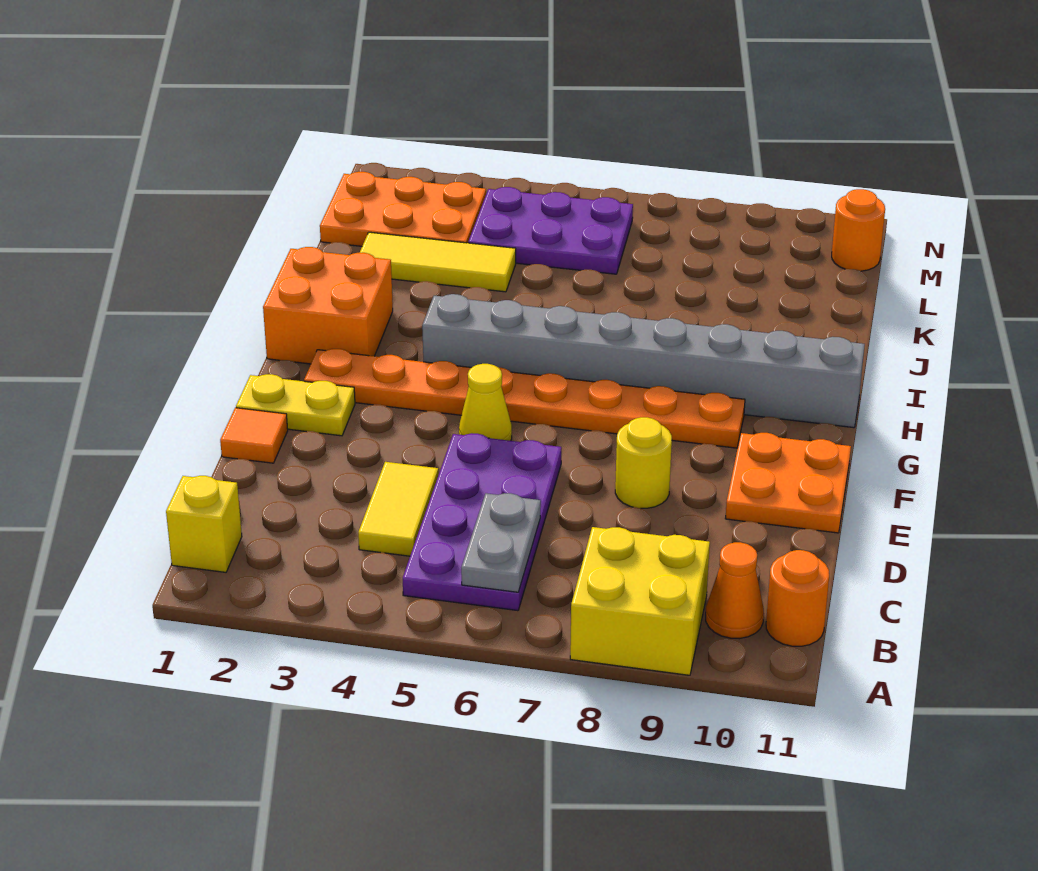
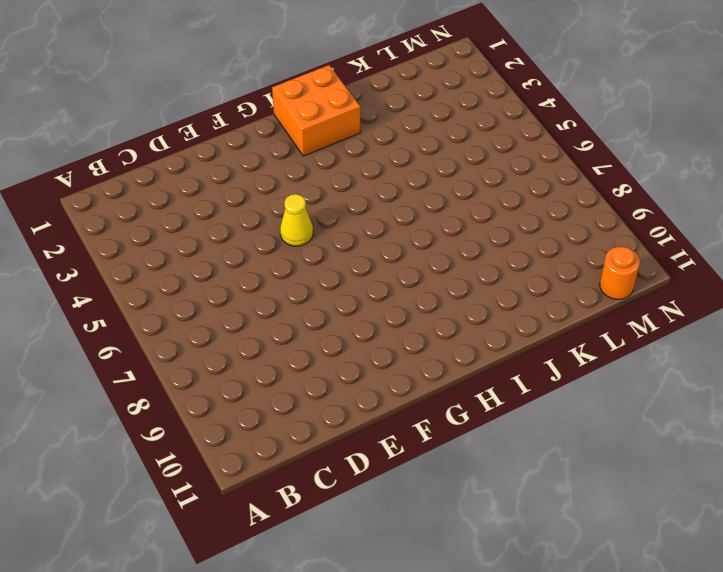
none -> yellow 2x2 brick [570,527,710,675]
none -> yellow 1x1 brick [166,476,242,572]
none -> purple 2x4 plate [403,433,561,611]

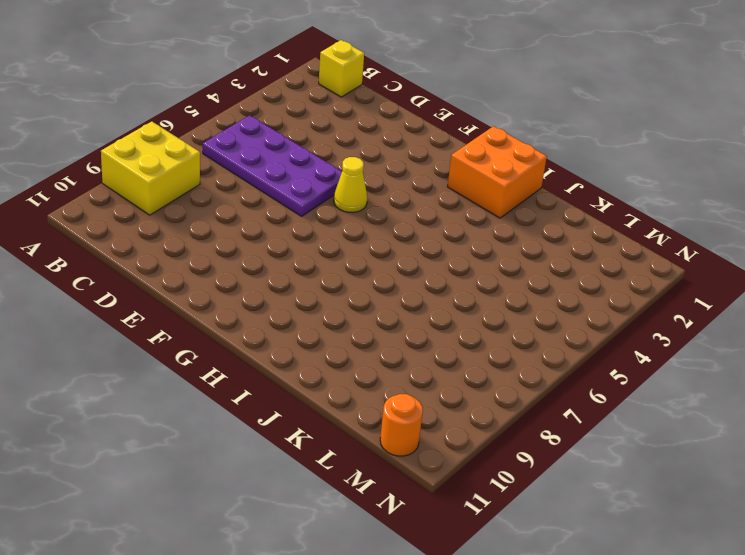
none -> orange 1x1 cone [706,542,764,639]
none -> orange 1x1 round brick [766,550,829,646]
none -> yellow 1x2 tile [358,462,438,556]

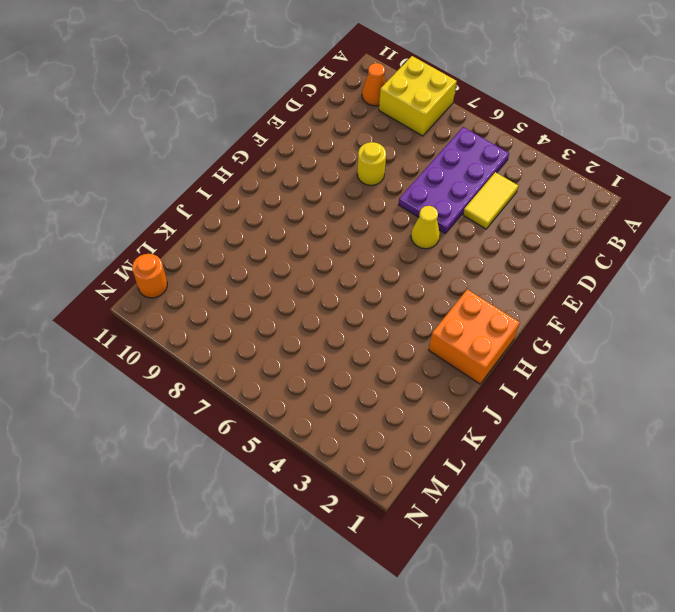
none -> yellow 1x1 brick [166,476,242,572]
none -> orange 1x1 round brick [766,550,829,646]
none -> orange 1x1 tile [220,408,288,463]

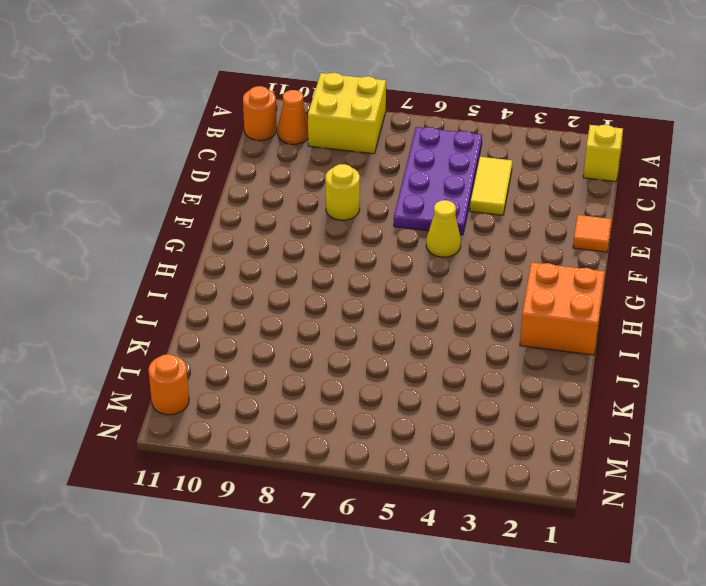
none -> orange 2x2 plate [725,433,851,533]
none -> yellow 1x2 plate [236,374,355,436]
none -> orange 1x8 plate [304,349,745,448]

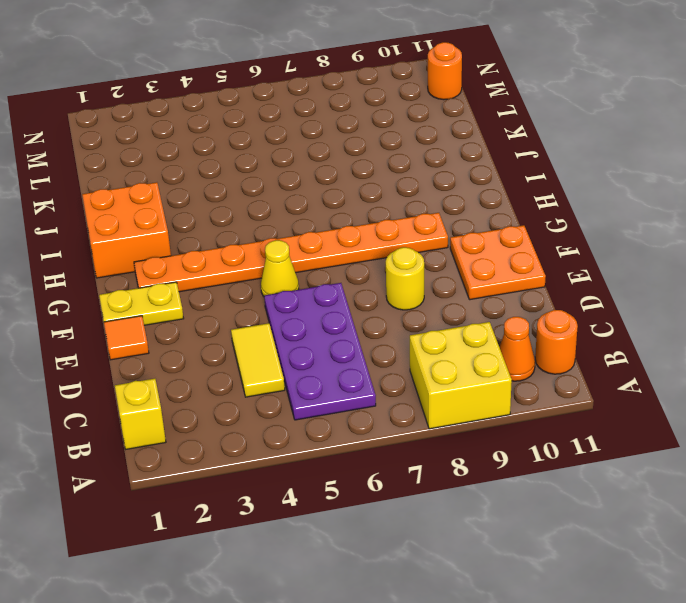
none -> grey 1x8 brick [422,294,865,428]
none -> yellow 1x3 tile [360,232,516,292]
none -> orange 2x3 plate [320,171,486,246]

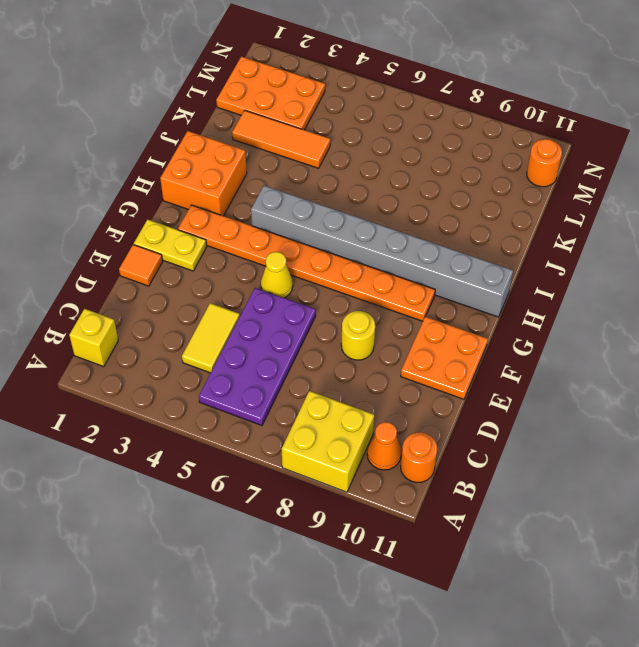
orange 1x3 tile [232,110,330,168] -> yellow 1x3 tile [360,232,516,292]
none -> purple 2x3 plate [468,187,633,274]
none -> grey 1x2 plate [461,493,541,592]

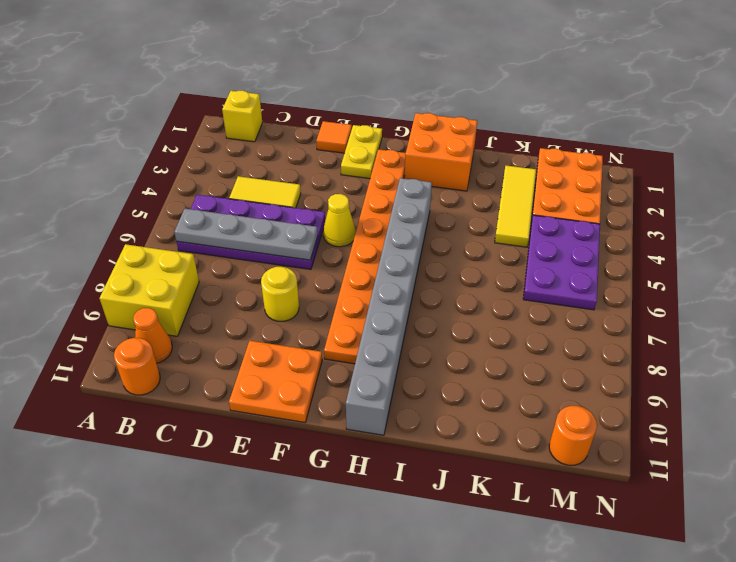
grey 1x4 plate [174,209,318,260] -> grey 1x2 plate [461,493,541,592]

